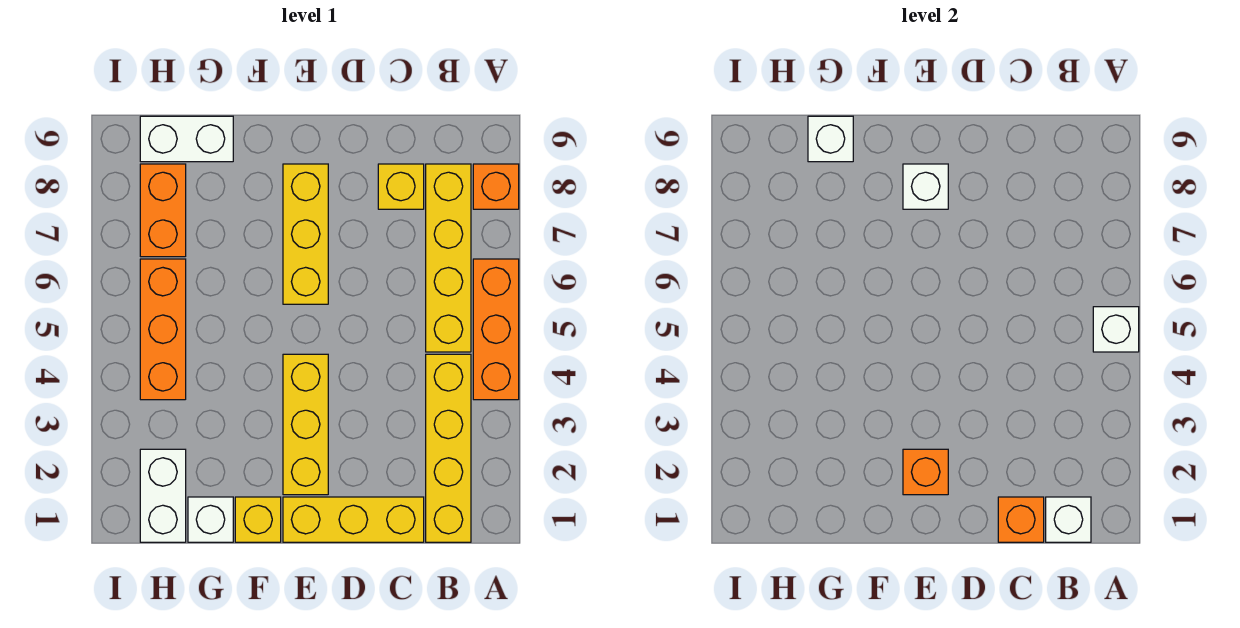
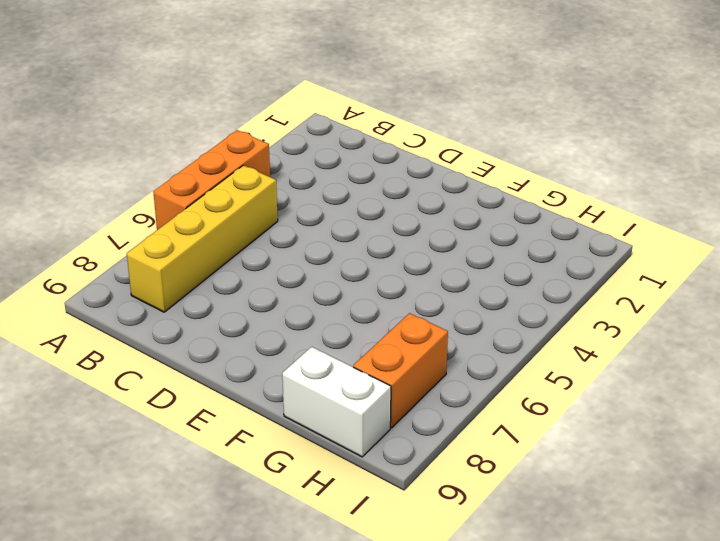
none -> orange 1x1 brick [473,164,519,209]
none -> yellow 1x4 brick [426,354,471,542]
none -> yellow 1x3 brick [283,497,424,542]

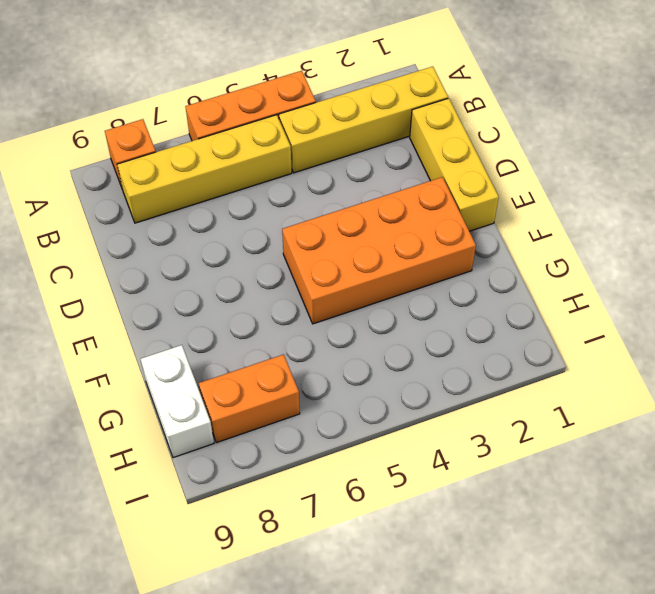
orange 2x4 brick [282,177,476,324] -> yellow 1x3 brick [283,354,328,495]
none -> yellow 1x1 brick [378,164,424,209]
none -> yellow 1x3 brick [283,164,328,304]
none -> yellow 1x1 brick [235,497,281,542]

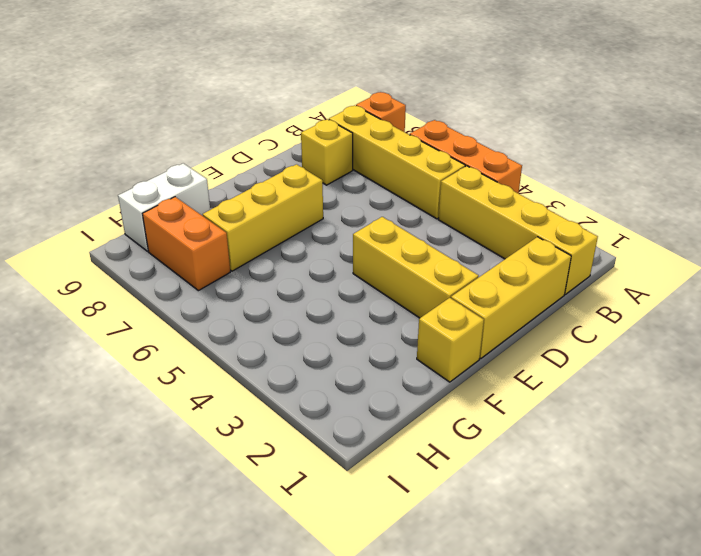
yellow 1x3 brick [203,164,323,271] -> yellow 1x3 brick turned to [283,164,328,304]
none -> white 1x1 brick [188,497,233,542]
none -> white 1x2 brick [140,449,186,542]
none -> orange 1x3 brick [140,259,186,400]

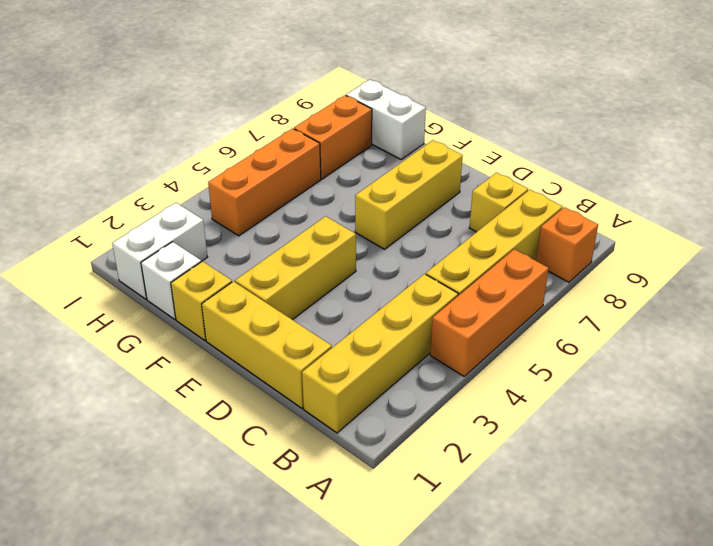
none -> white 1x1 brick [1093,307,1139,352]
none -> white 1x1 brick [1046,497,1091,542]
none -> orange 1x1 brick [998,497,1044,542]

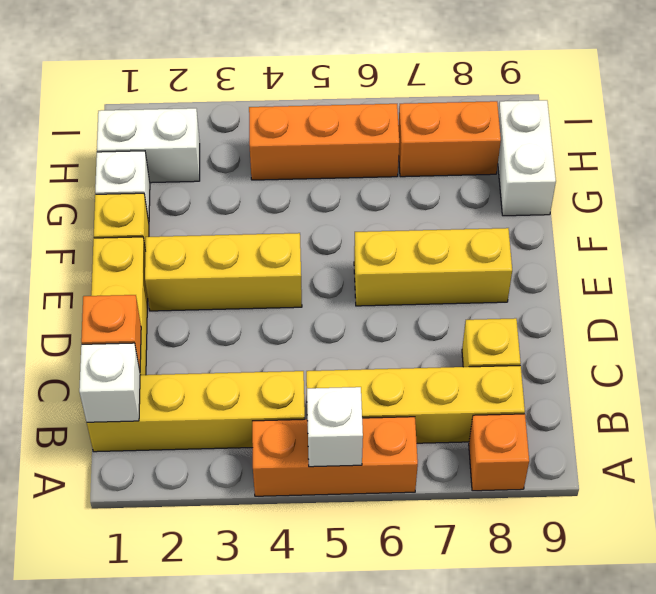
none -> orange 1x1 brick [903,449,948,495]
none -> white 1x1 brick [903,164,948,209]
none -> white 1x1 brick [808,116,853,162]

